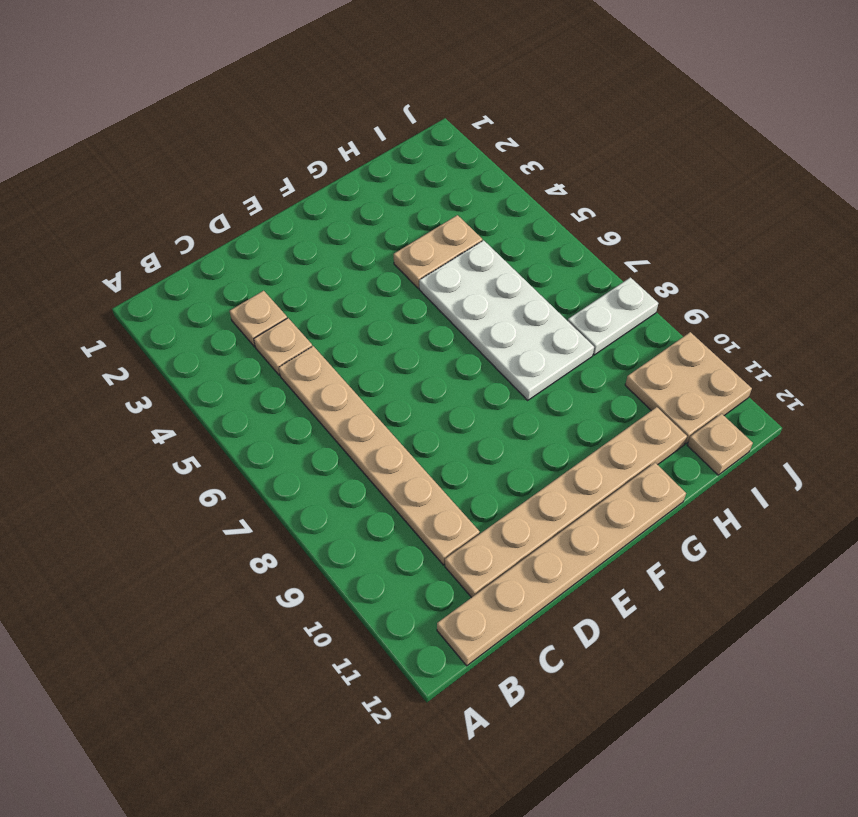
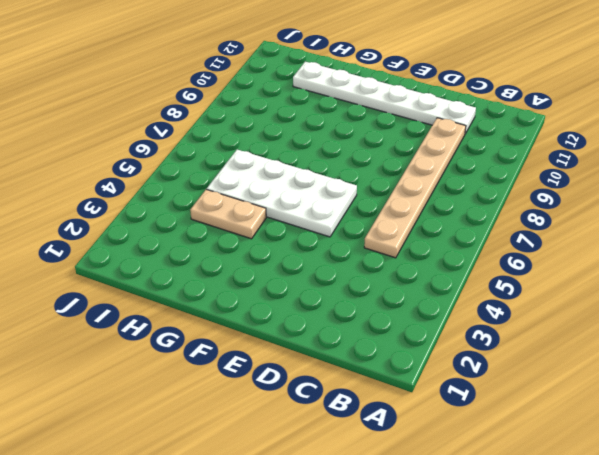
white 1x6 plate [293,62,476,134] -> tan 1x6 plate [445,407,687,598]
white 2x4 plate [207,150,357,237] -> white 2x4 plate turned to [419,240,594,400]
none -> tan 1x6 plate [437,463,686,666]
none -> tan 1x1 plate [230,291,287,347]

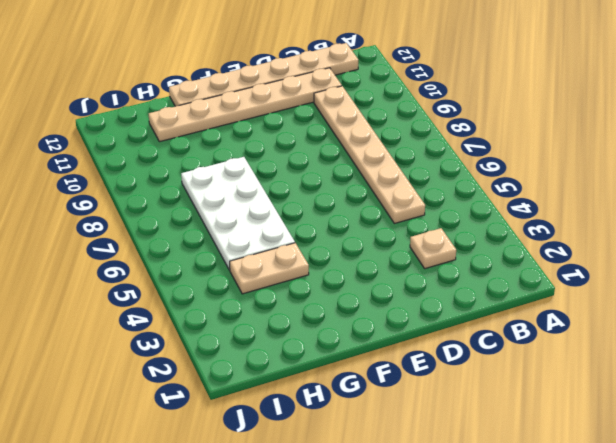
none -> tan 1x1 plate [254,318,312,375]
none -> white 1x2 plate [568,278,658,355]

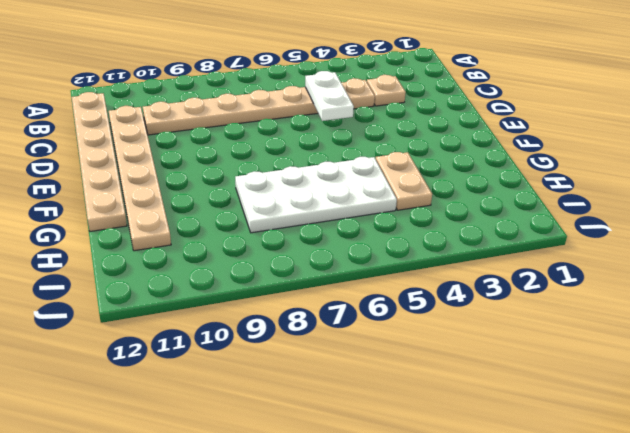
white 1x2 plate [305,71,354,121] -> white 1x2 plate moved to [568,278,658,355]
none -> tan 2x2 plate [625,332,752,444]
none -> tan 1x1 plate [687,414,753,475]

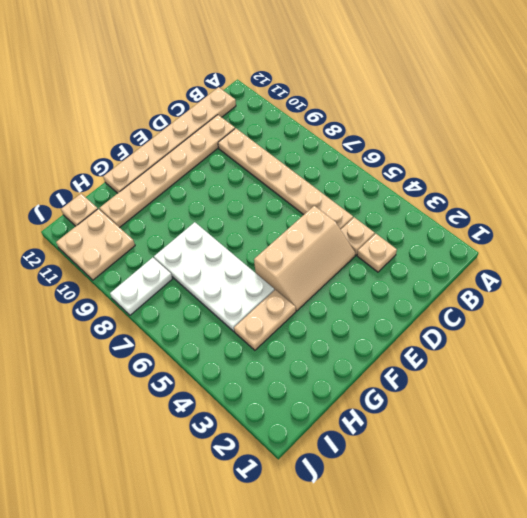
tan 2x3 slope [254,206,355,311] -> none

